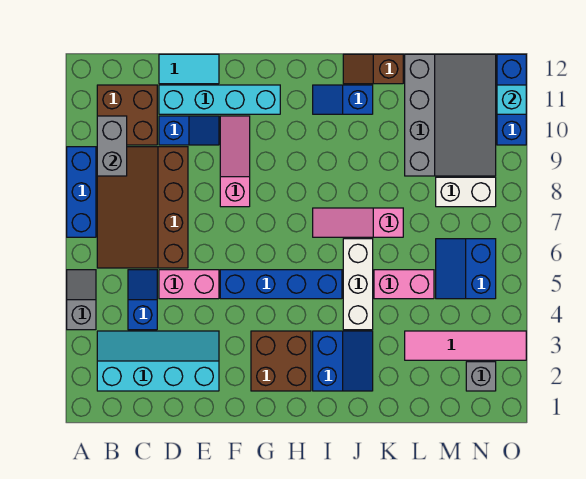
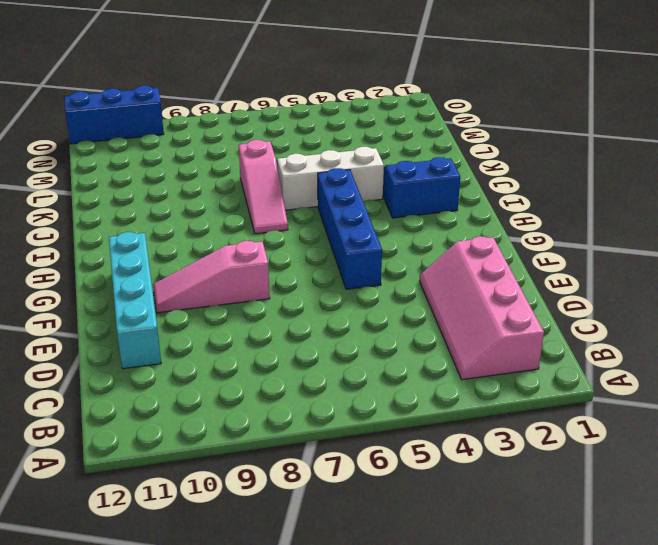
pink 2x4 slope [420,236,544,380] -> cyan 2x4 slope [97,331,219,391]
none -> grey 1x2 slope [67,270,96,330]
none -> blue 1x3 brick [67,147,96,237]
none -> brown 3x4 slope [97,147,188,268]

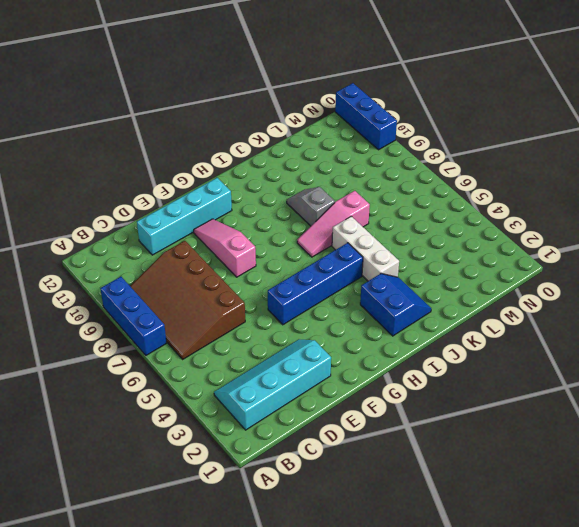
grey 1x2 slope [287,187,335,226] -> grey 1x2 slope moved to [67,270,96,330]
none -> brown 2x2 brick [97,85,157,145]
none -> blue 1x2 slope [128,270,157,330]
none -> pink 1x2 brick [159,270,219,299]

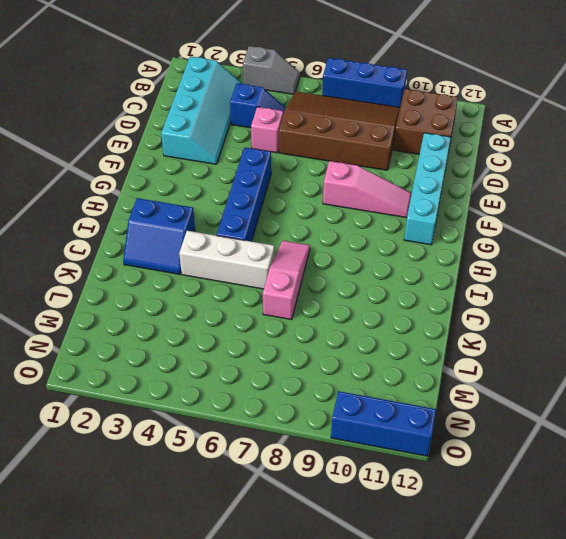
pink 1x1 brick [251,107,283,153] -> pink 1x2 brick [159,270,219,299]
none -> blue 1x2 slope [159,116,219,145]
none -> cyan 1x2 tile [159,54,219,84]
none -> brown 2x2 brick [251,331,311,391]

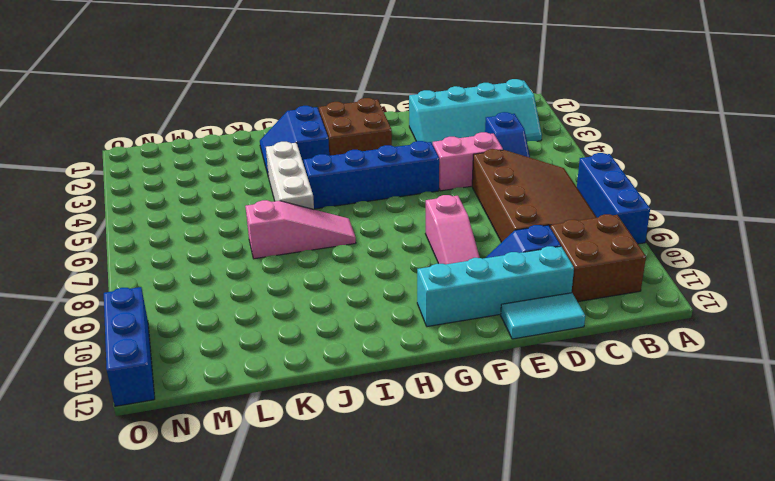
none -> grey 1x2 slope [67,270,96,330]
none -> blue 1x2 slope [313,85,373,114]
none -> brown 1x2 slope [343,54,403,84]

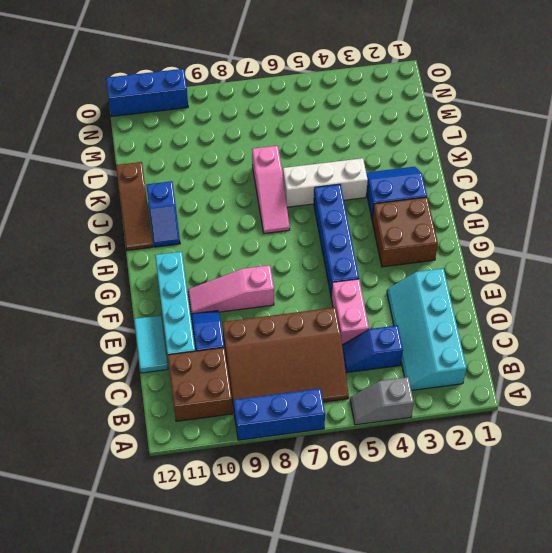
brown 1x3 slope [116,162,153,250] -> brown 1x2 slope [343,54,403,84]
none -> pink 1x2 brick [374,270,434,299]
none -> pink 1x4 tile [405,331,526,360]
none -> grey 3x4 slope [405,54,496,176]

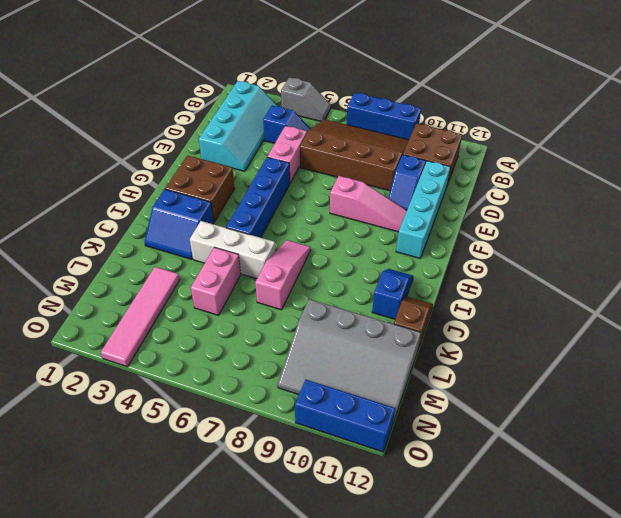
none -> cyan 1x2 tile [159,54,219,84]
none -> blue 2x2 slope [436,239,496,299]
none -> white 1x2 brick [436,177,496,207]

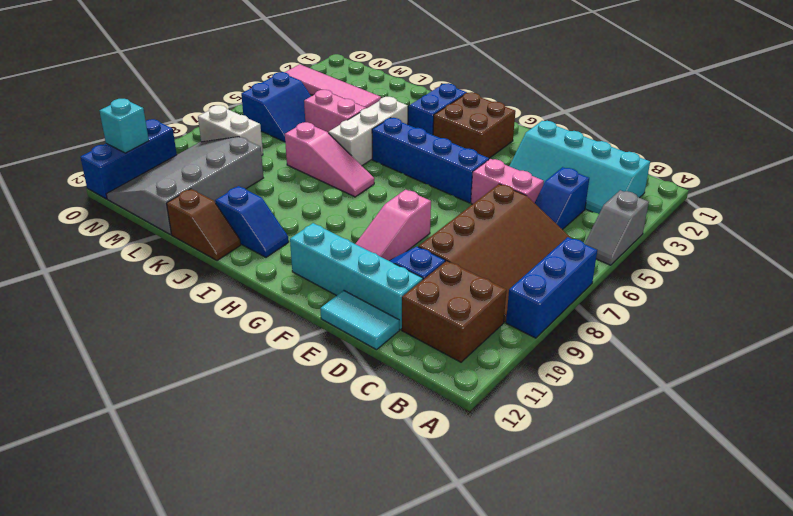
none -> grey 1x1 brick [466,362,496,391]
none -> grey 1x2 brick [97,116,127,176]

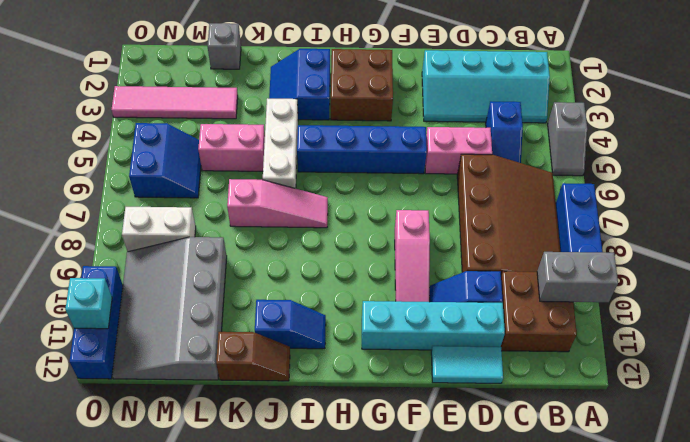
grey 1x2 brick [537,252,618,302] -> grey 1x2 brick turned to [97,116,127,176]
grey 1x1 brick [208,23,241,69] -> grey 1x1 brick moved to [466,362,496,391]

